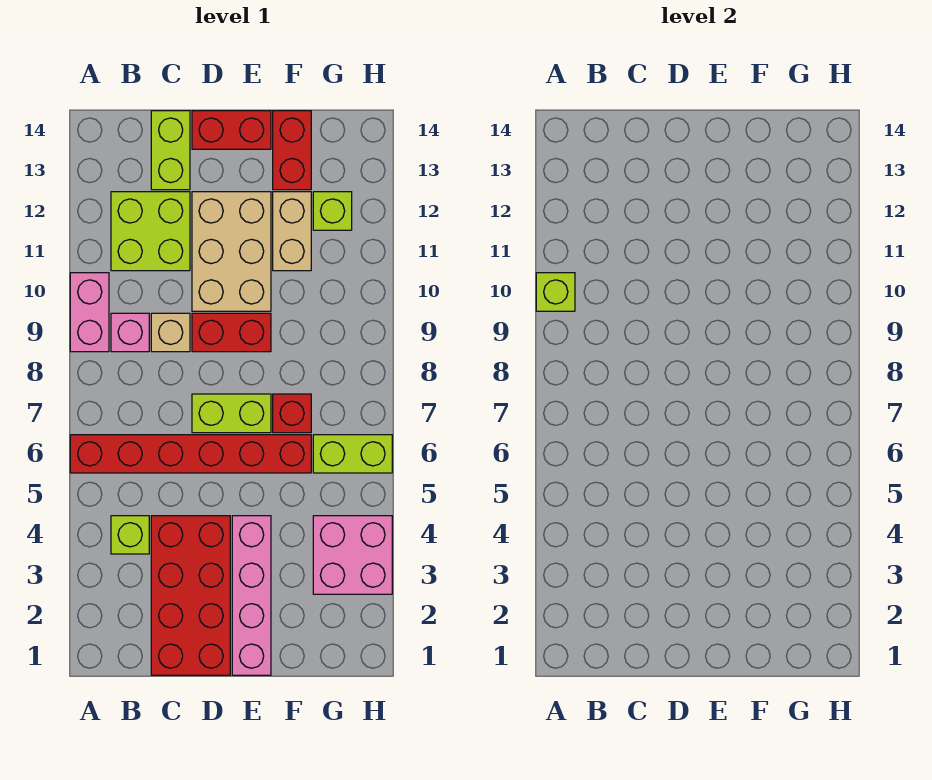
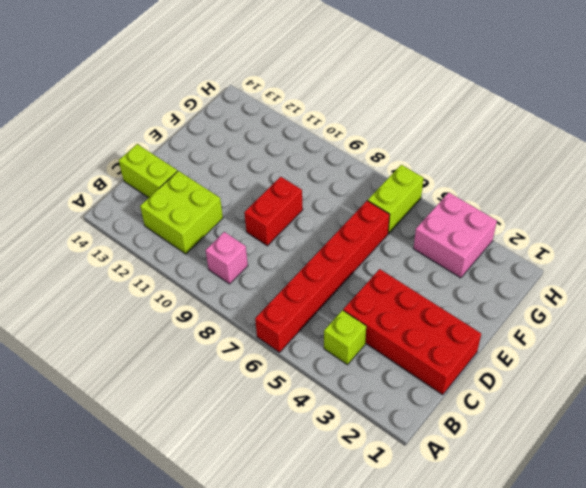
none -> pink 1x2 brick [70,273,109,352]
none -> tan 1x1 brick [151,313,190,352]
none -> lime 1x2 brick [192,394,271,433]

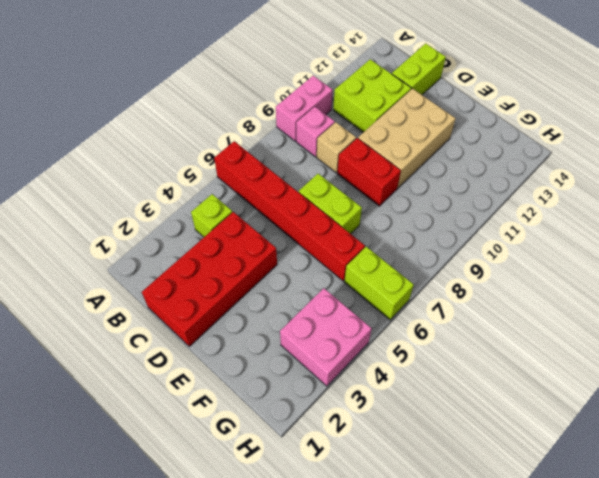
none -> red 1x2 brick [192,111,271,149]
none -> pink 1x4 brick [232,516,271,675]
none -> red 1x1 brick [273,394,311,433]

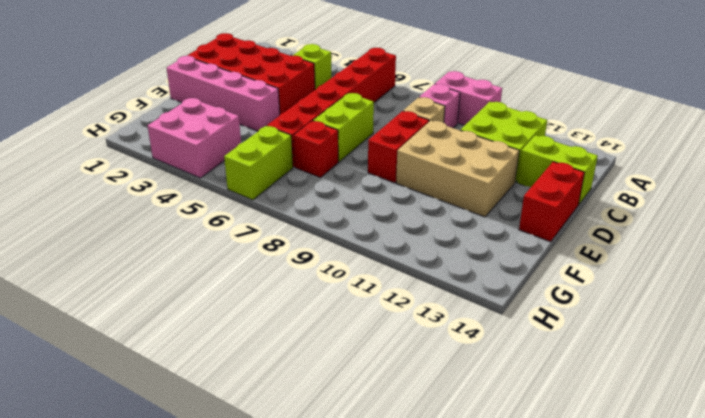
none -> tan 1x2 brick [273,192,311,271]
none -> red 1x2 brick [273,111,311,190]
none -> lime 1x1 brick [313,192,352,230]

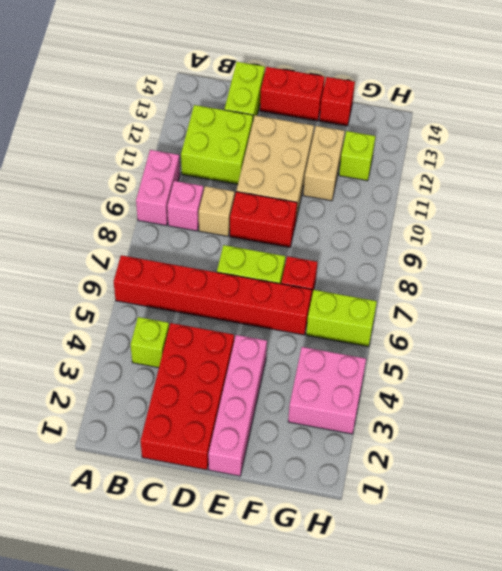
red 1x1 brick [319,77,355,126] -> red 1x2 brick [273,111,311,190]
none -> lime 1x1 brick [536,273,575,311]

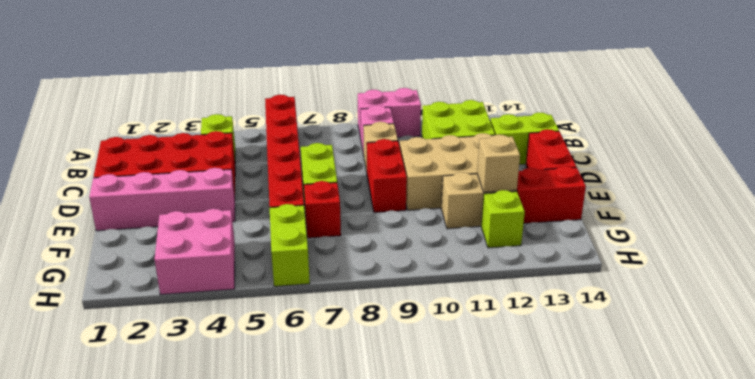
tan 1x1 brick [477,135,520,192] -> none
none -> lime 1x1 brick [536,273,575,311]

